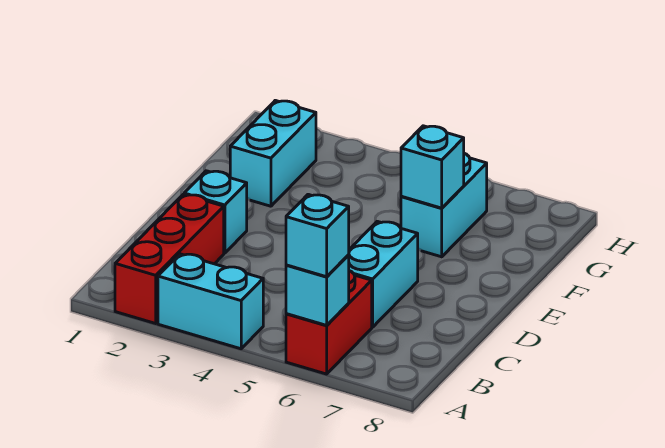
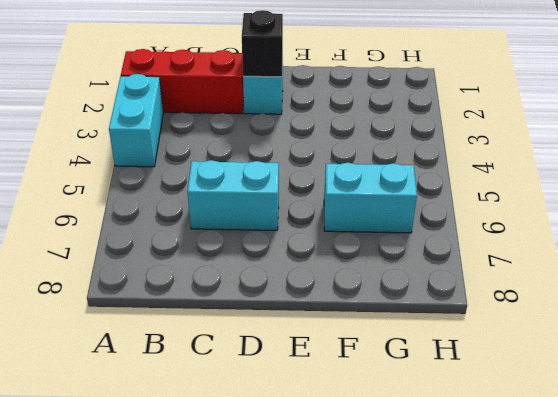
black 1x1 brick [242,10,283,77] -> none
none -> red 1x2 brick [286,271,372,374]
none -> cyan 1x2 brick [230,100,316,206]

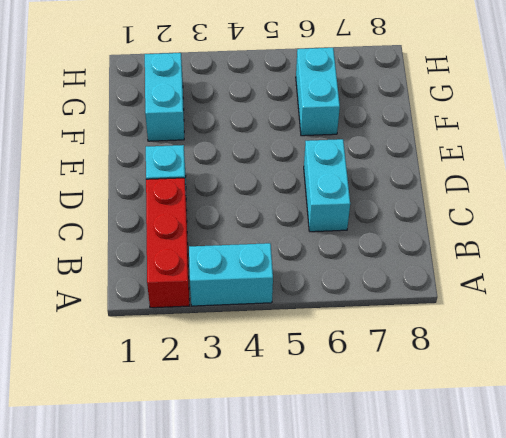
none -> red 1x2 brick [286,271,372,374]
none -> cyan 1x1 brick [286,255,349,325]

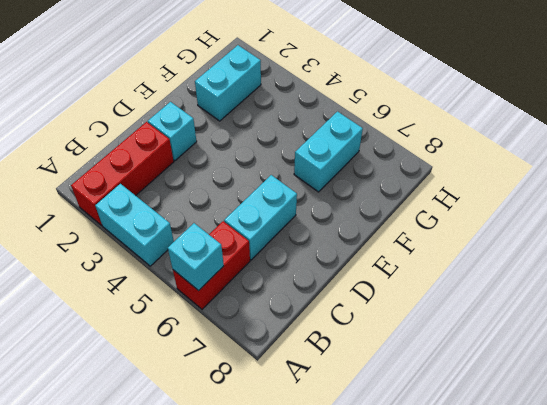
none -> cyan 1x1 brick [401,126,464,208]
none -> cyan 1x1 brick [286,194,349,277]

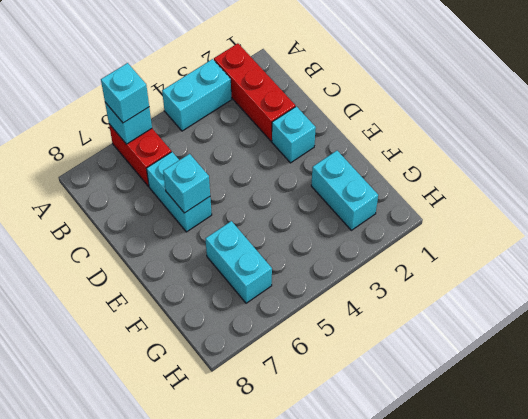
cyan 1x1 brick [163,154,210,213] -> cyan 1x1 brick moved to [401,126,464,208]

